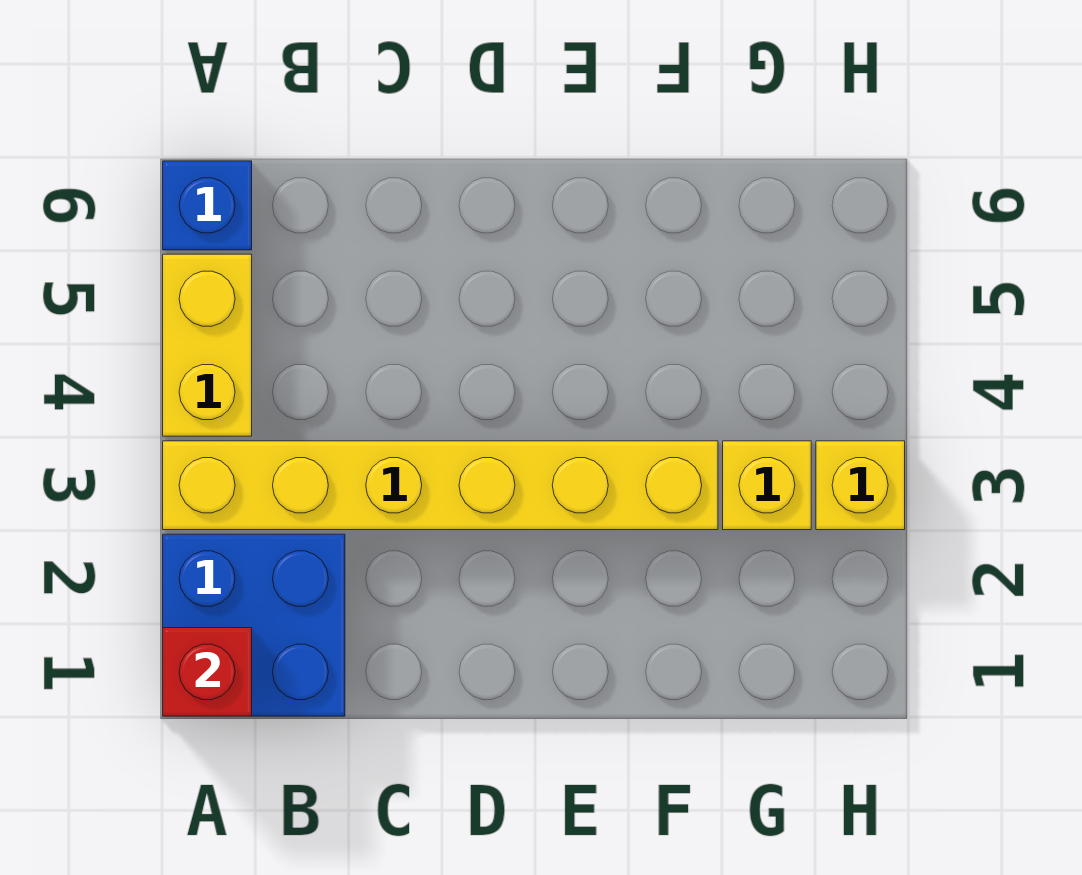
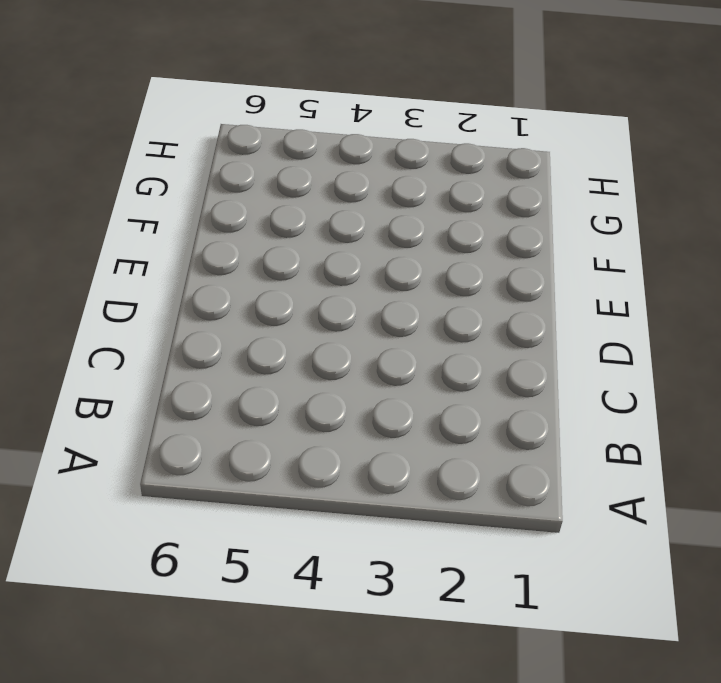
none -> blue 2x2 brick [163,534,345,716]
none -> yellow 1x6 brick [163,441,718,530]

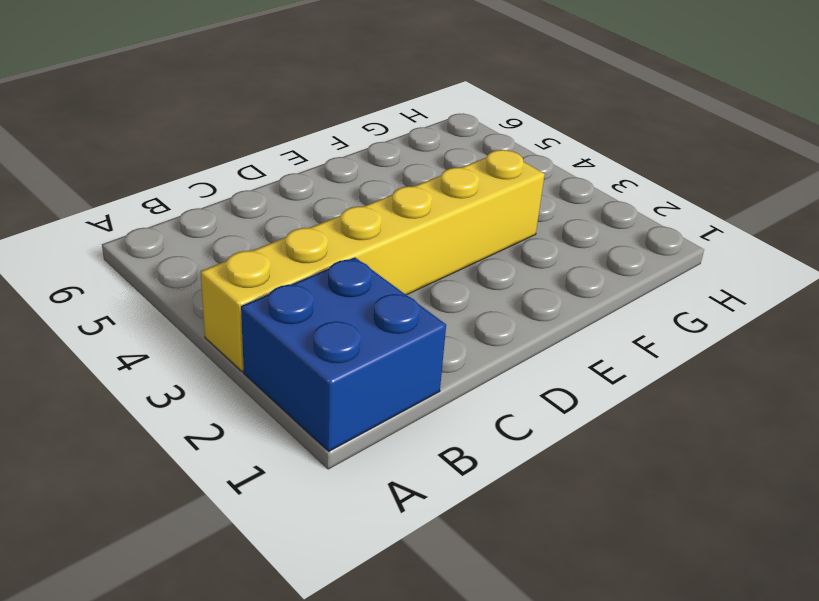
none -> yellow 1x2 brick [163,254,252,436]
none -> blue 1x1 brick [163,161,252,250]

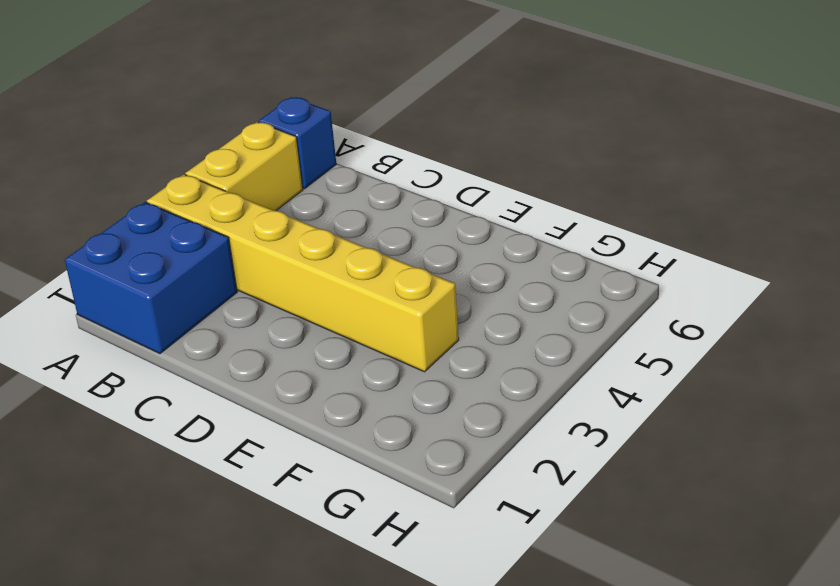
none -> yellow 1x1 brick [723,441,811,530]
none -> yellow 1x1 brick [816,441,905,530]

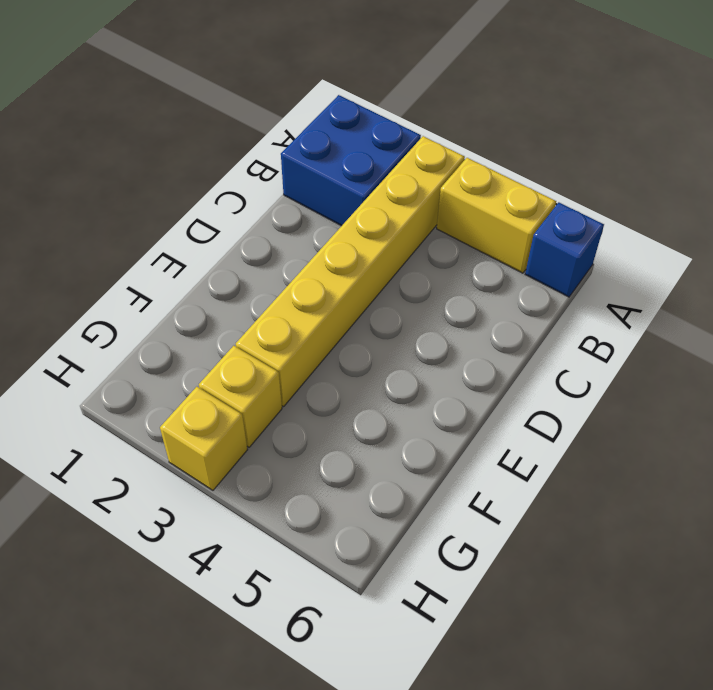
none -> red 1x1 brick [163,628,252,716]

